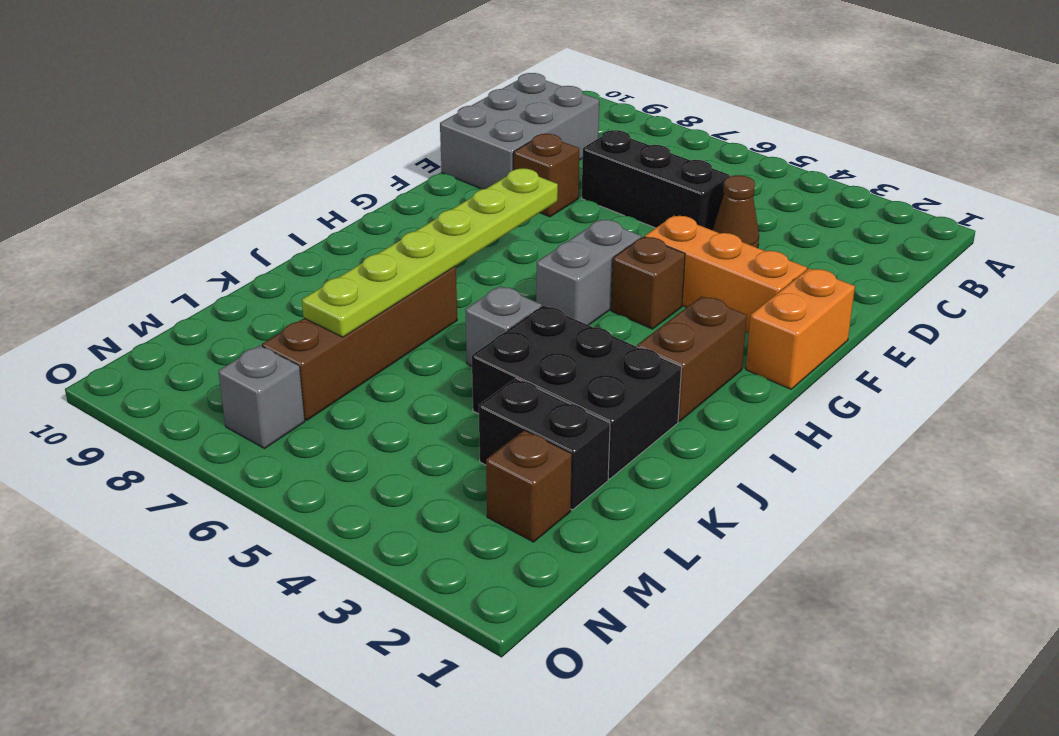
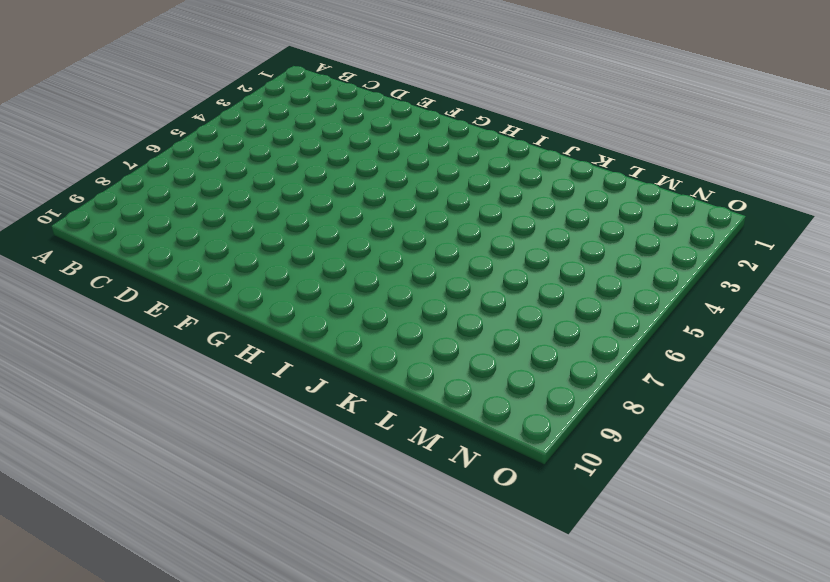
none -> grey 2x3 brick [440,73,599,189]
none -> brown 1x1 cone [713,175,759,248]
none -> black 1x3 brick [582,130,730,230]

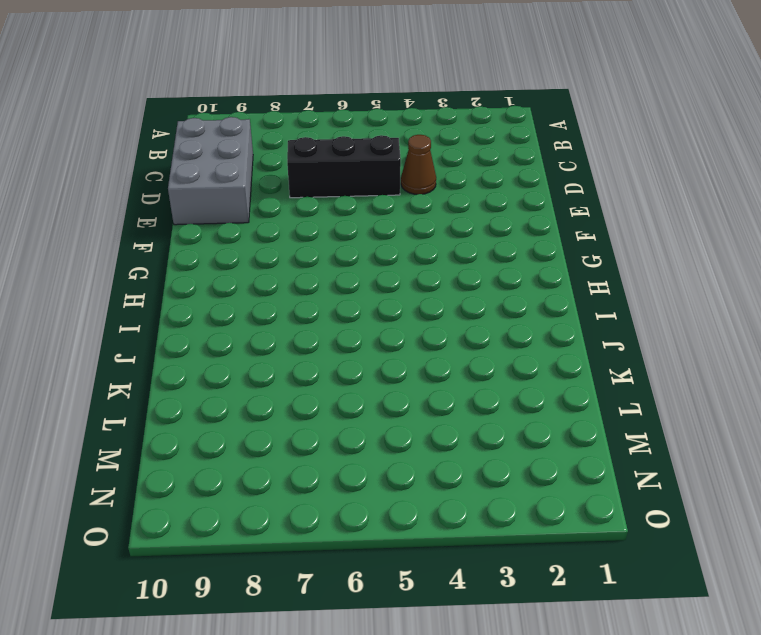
none -> brown 1x1 brick [514,134,579,217]
none -> orange 1x2 brick [746,268,855,389]
none -> orange 1x3 brick [645,216,807,333]

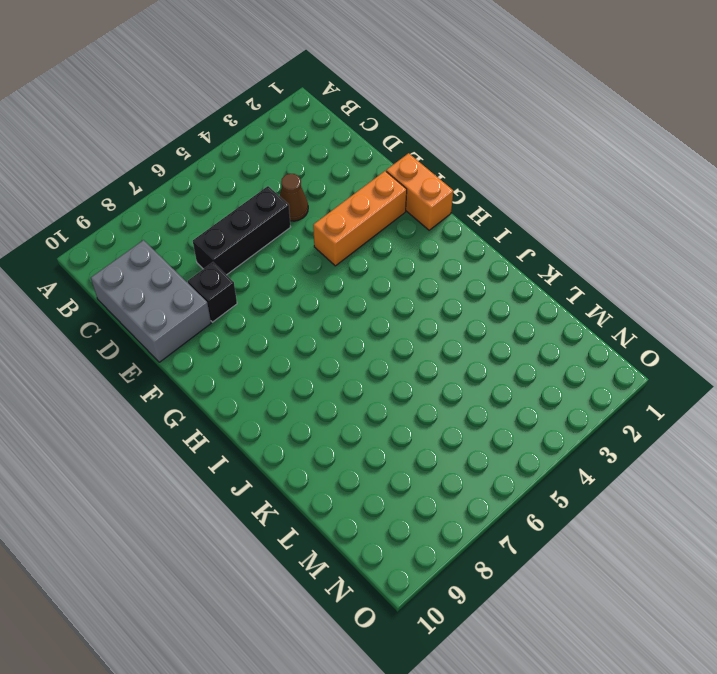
black 1x1 brick [188,262,237,322] -> brown 1x1 brick [514,134,579,217]
none -> brown 1x1 brick [611,237,685,329]
none -> grey 1x2 brick [536,220,641,325]
none -> brown 1x2 brick [637,296,747,421]

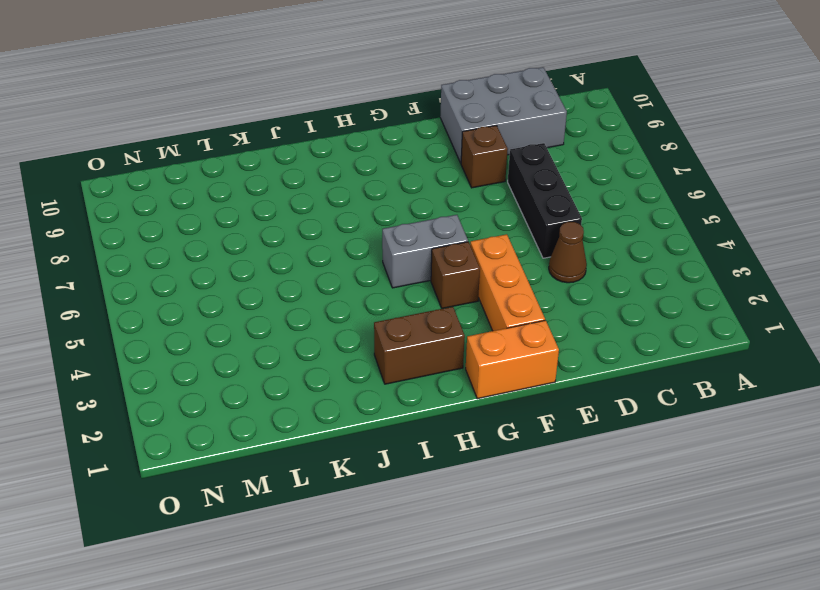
none -> black 2x3 brick [472,306,682,479]
none -> grey 1x1 brick [465,286,542,366]
none -> brown 1x4 brick [262,266,457,420]

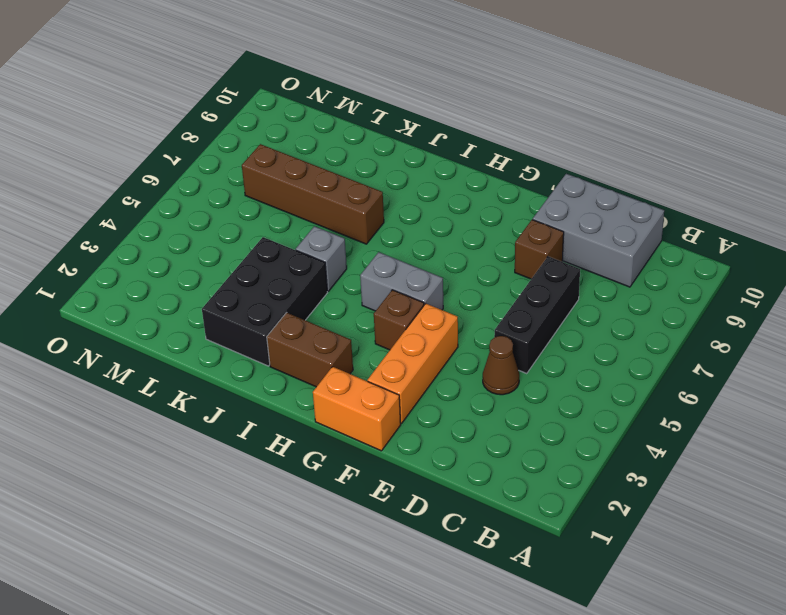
none -> black 1x2 brick [479,378,610,510]
none -> brown 1x1 brick [486,430,572,542]
none -> grey 1x1 brick [218,345,305,449]

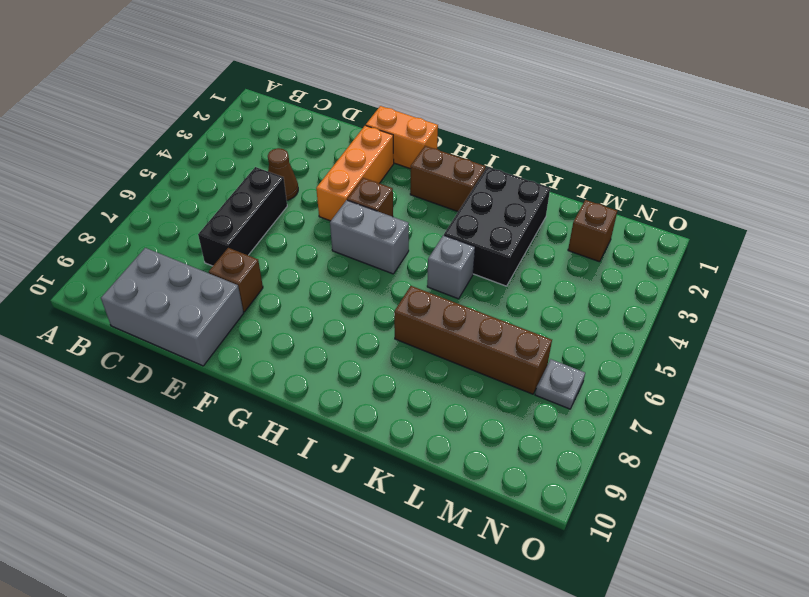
grey 1x1 plate [535,359,585,409] -> grey 1x1 brick [218,345,305,449]
none -> black 1x2 brick [479,378,610,510]
none -> lime 1x6 plate [302,168,558,337]

